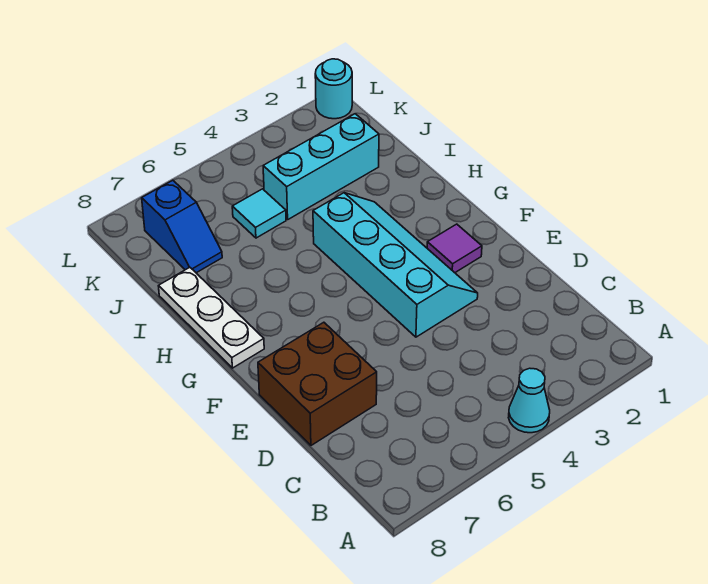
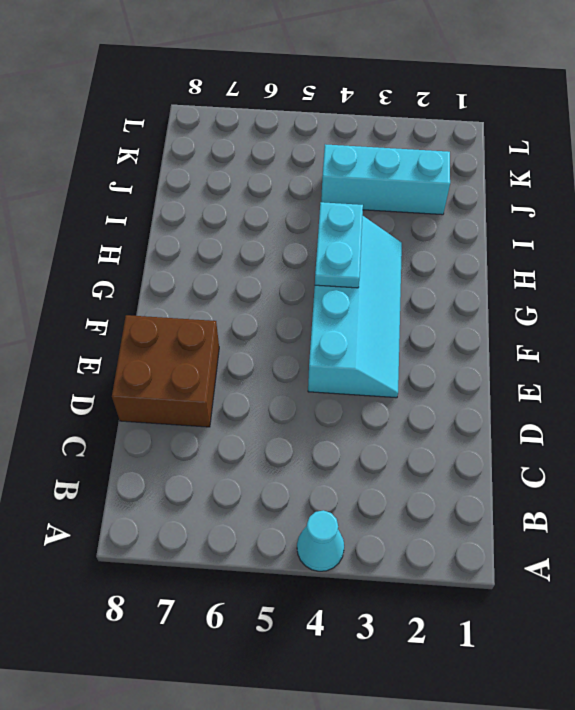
cyan 1x2 plate [315,202,363,288] -> none
none -> purple 1x1 tile [427,224,482,273]
none -> white 1x3 plate [159,267,264,368]

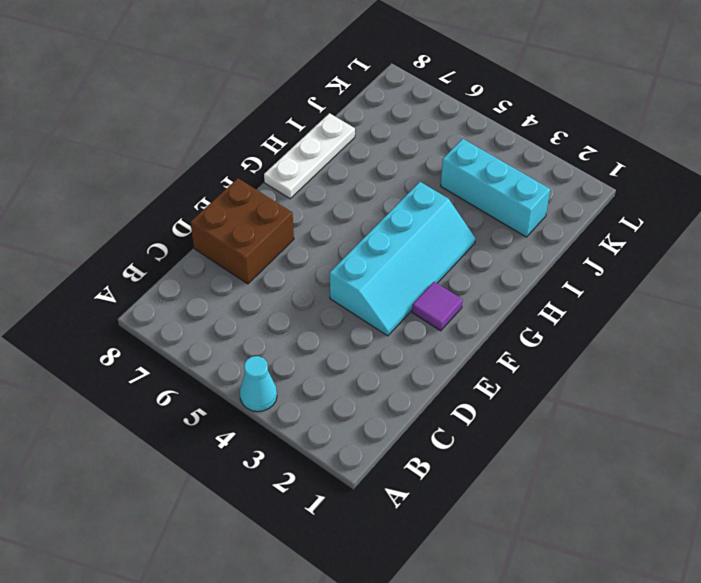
none -> cyan 1x1 tile [232,189,286,238]
none -> blue 1x2 slope [142,180,222,273]

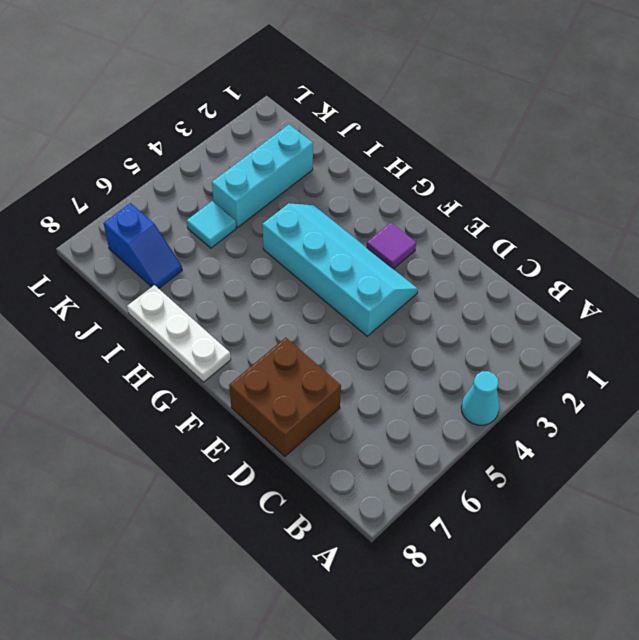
none -> cyan 1x1 round brick [315,59,352,119]

